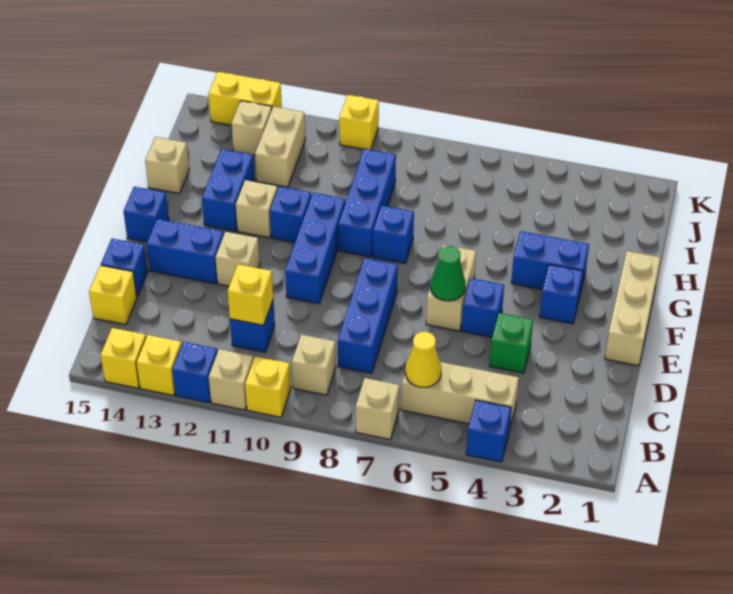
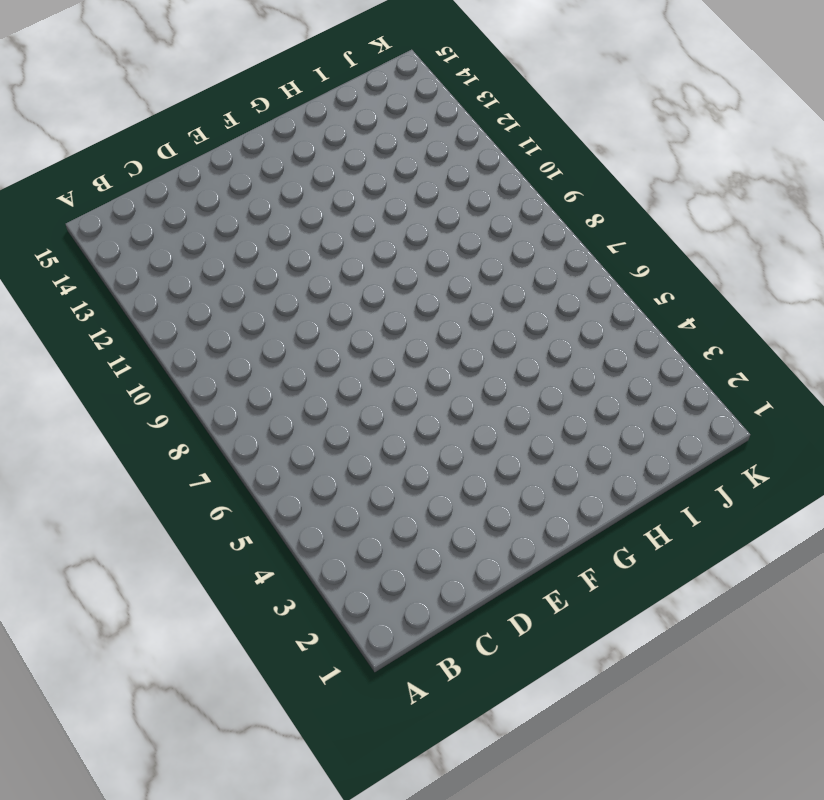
none -> blue 1x1 brick [466,400,511,462]
none -> tan 1x1 brick [356,378,399,439]
none -> yellow 1x1 brick [245,356,291,417]
none -> tan 1x1 brick [209,349,253,410]

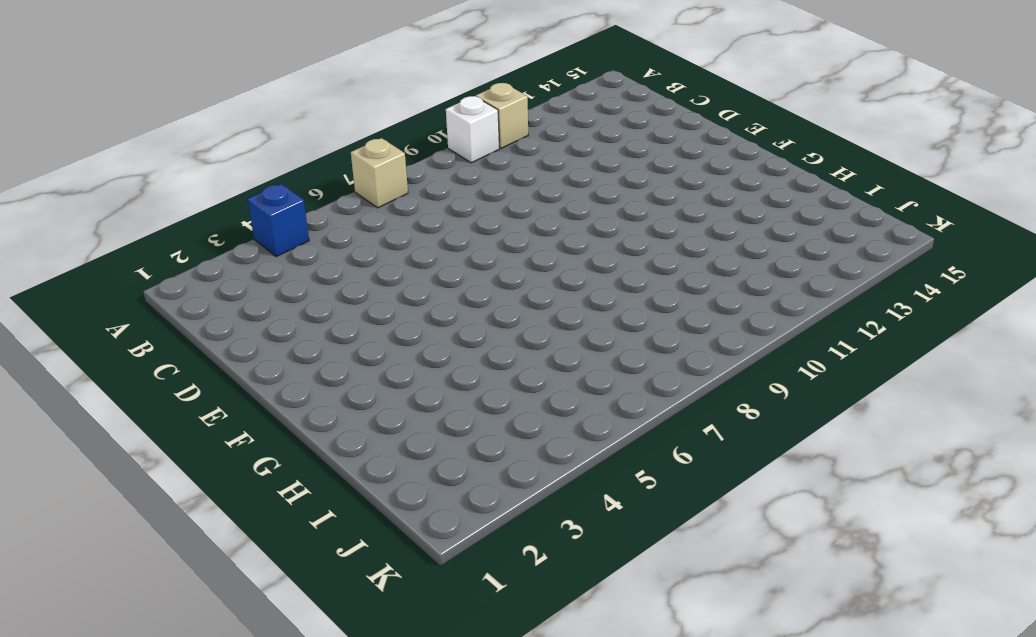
white 1x1 brick [446,96,499,163] -> yellow 1x1 brick [245,356,291,417]
none -> blue 1x1 brick [172,342,217,403]
none -> yellow 1x1 brick [136,335,182,396]
none -> yellow 1x1 brick [100,328,146,388]
none -> tan 1x3 brick [401,362,519,431]

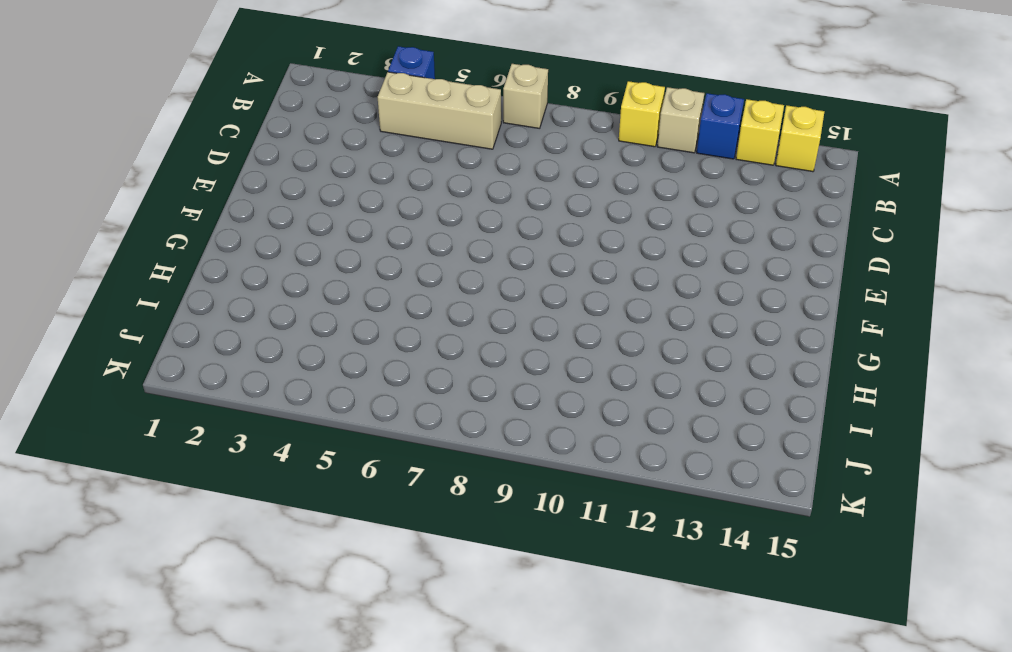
none -> tan 1x1 brick [292,334,336,395]
none -> blue 1x3 brick [338,258,398,373]
none -> blue 1x1 brick [230,301,275,352]
none -> yellow 1x1 brick [89,265,137,325]

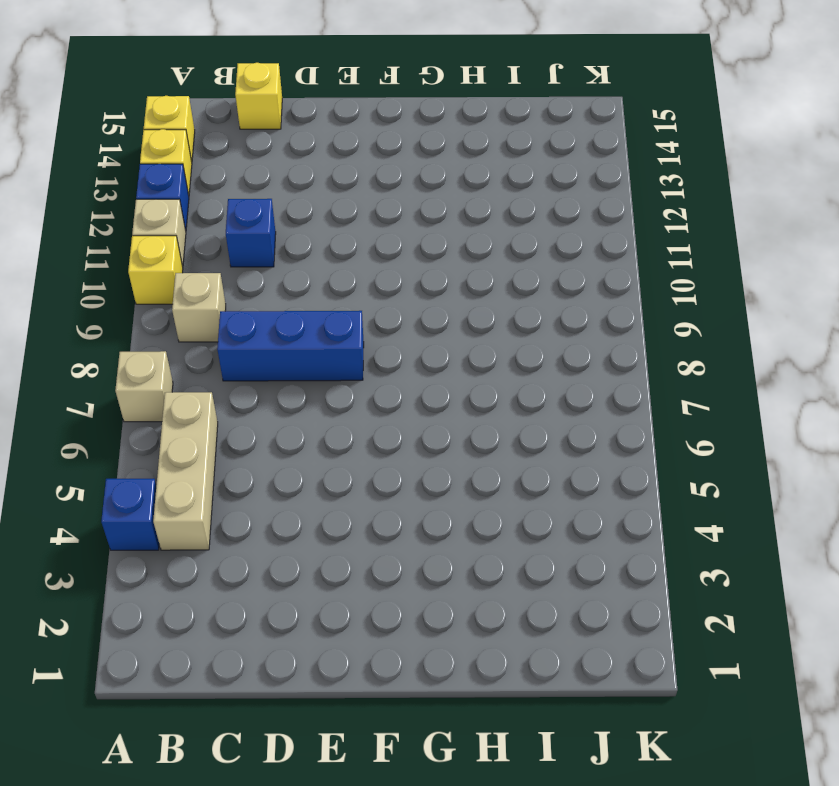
none -> green 1x1 brick [490,313,533,373]
none -> blue 1x1 brick [101,239,148,297]
none -> tan 1x3 brick [605,251,661,366]
none -> blue 1x1 brick [461,278,504,337]

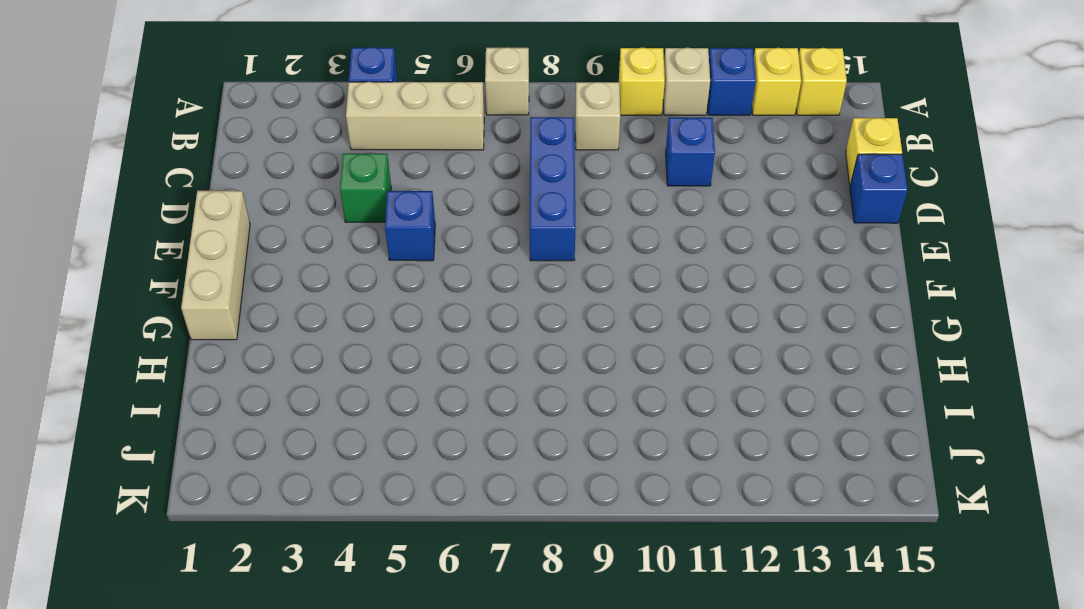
none -> tan 1x2 brick [426,245,476,331]
none -> blue 1x3 brick [285,193,345,304]
none -> tan 1x1 brick [215,232,260,286]
none -> blue 1x2 brick [146,219,224,284]

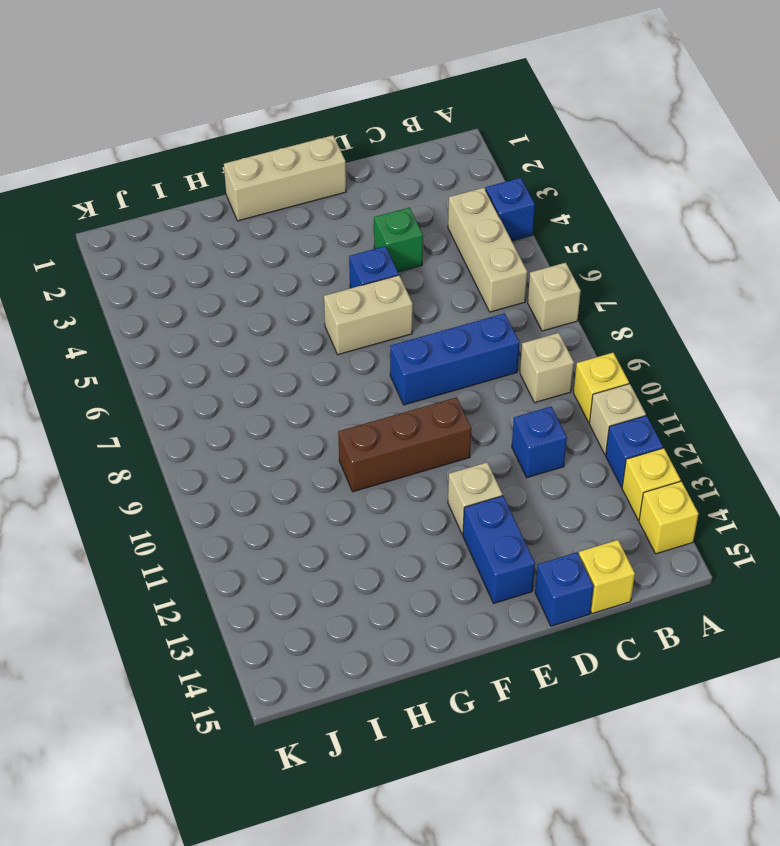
brown 1x3 brick [338,397,471,492] -> blue 1x3 brick [285,193,345,304]
none -> blue 1x1 brick [540,265,583,324]
none -> blue 1x1 brick [123,187,169,242]
none -> blue 1x2 brick [511,231,589,293]
none -> blue 1x1 brick [373,205,414,263]

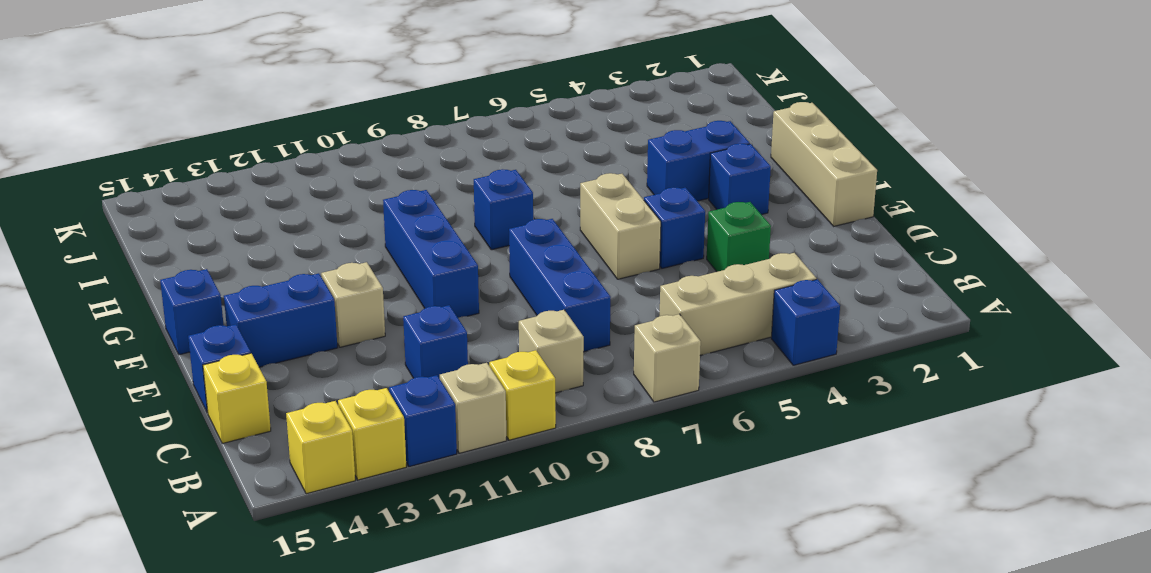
none -> blue 1x3 brick [339,149,396,257]
none -> blue 1x1 brick [270,186,311,243]
none -> tan 1x1 brick [236,180,277,238]
none -> blue 1x2 brick [202,149,255,231]

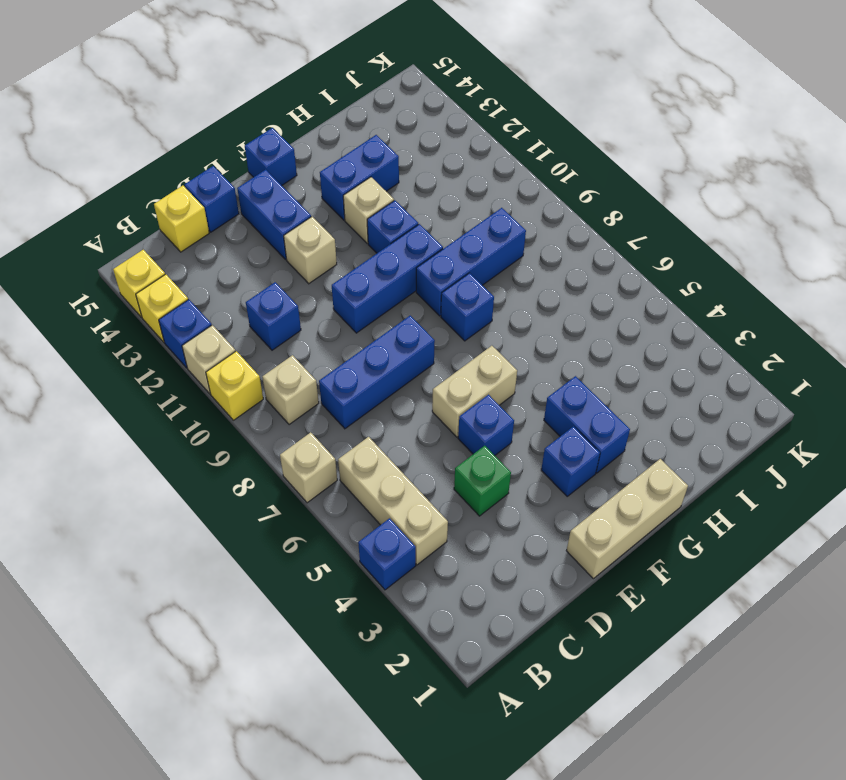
none -> tan 1x1 brick [145,137,189,194]
none -> tan 1x2 brick [255,107,305,187]
none -> tan 1x1 brick [231,101,272,155]
none -> yellow 1x1 brick [339,95,379,150]

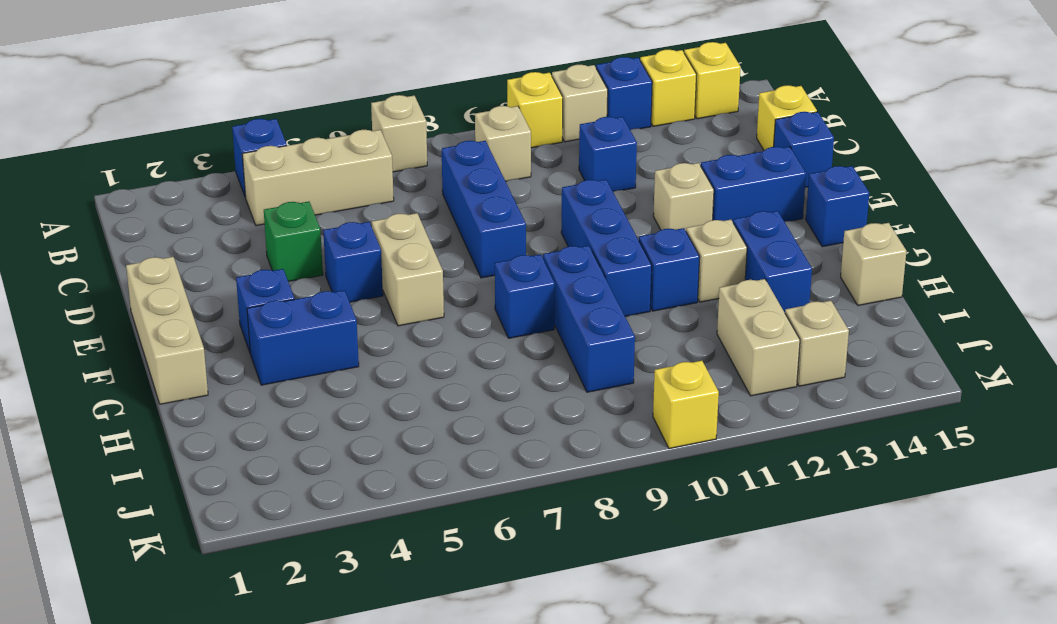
none -> yellow 1x2 brick [208,72,282,125]
none -> yellow 1x1 cone [405,332,441,387]
none -> yellow 1x1 brick [228,264,273,325]
none -> green 1x1 cone [431,246,465,301]

